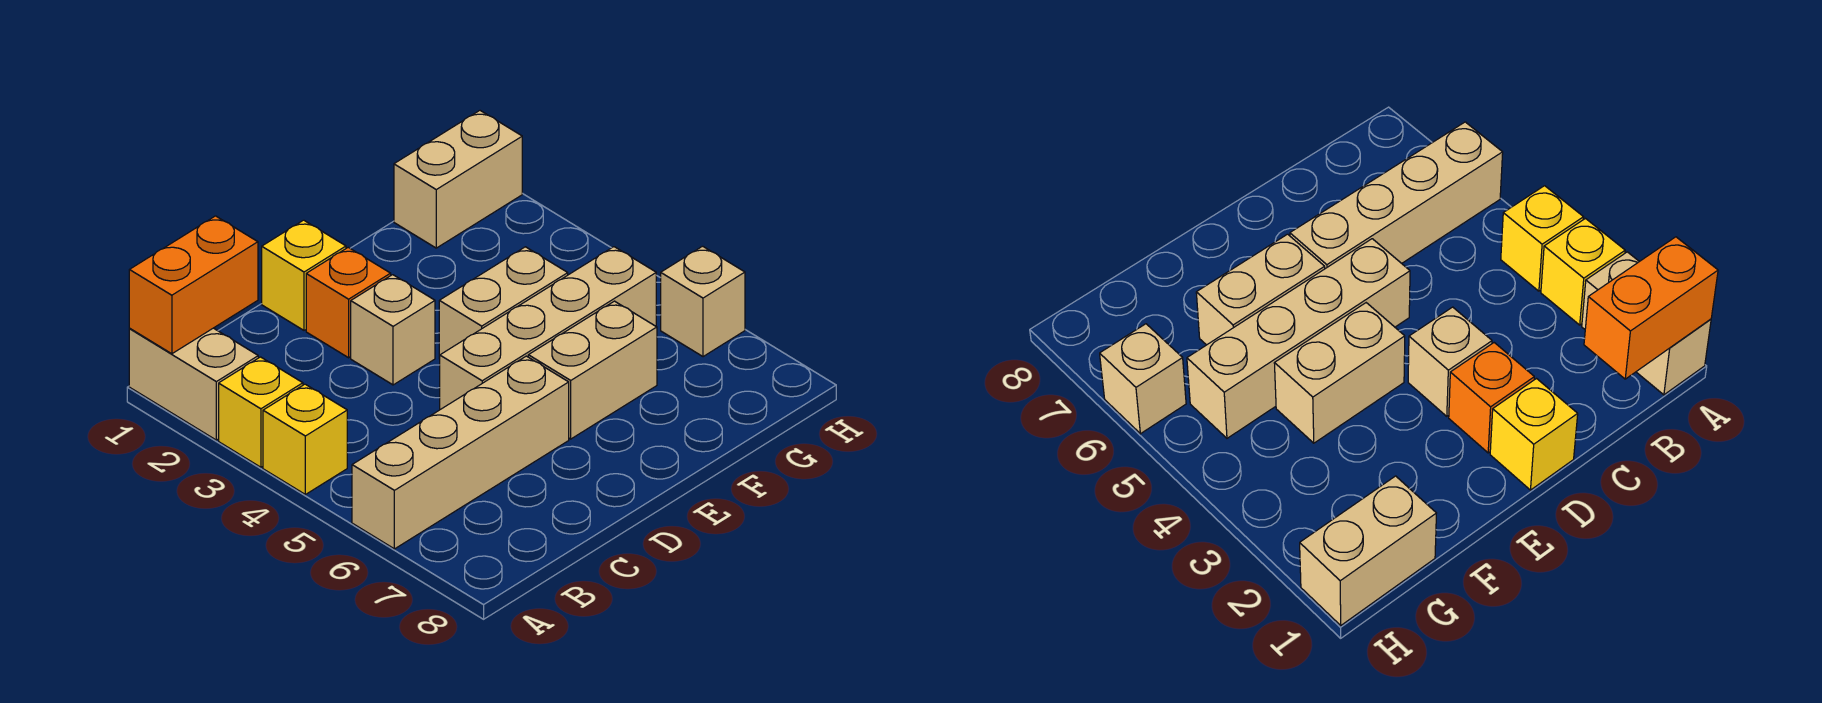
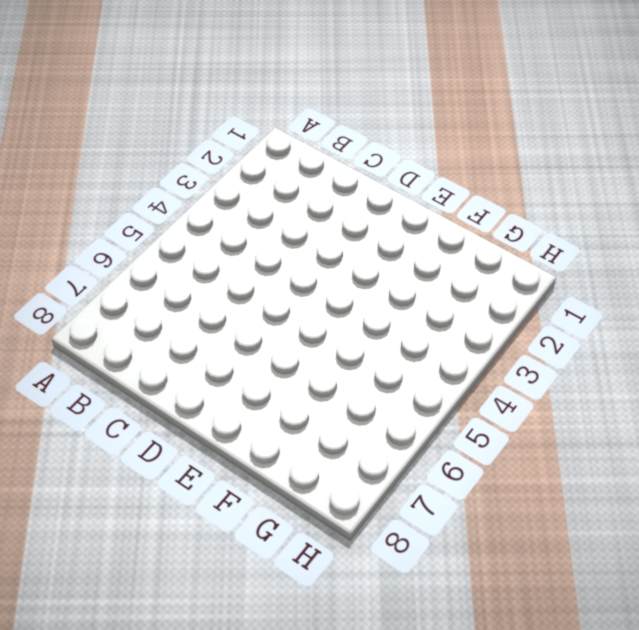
none -> tan 1x2 brick [129,328,258,440]
none -> yellow 1x1 brick [219,357,303,467]
none -> yellow 1x1 brick [263,384,347,494]

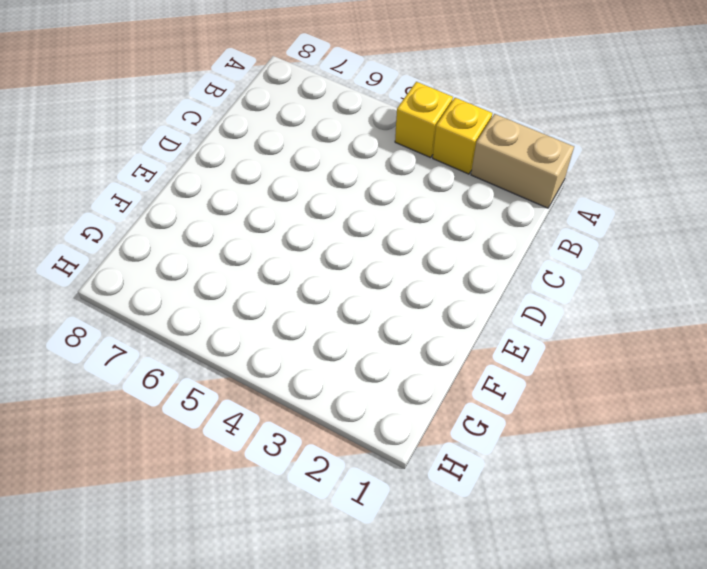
none -> tan 1x4 brick [352,356,569,549]
none -> yellow 1x1 brick [262,220,346,330]
none -> orange 1x1 brick [306,247,391,358]

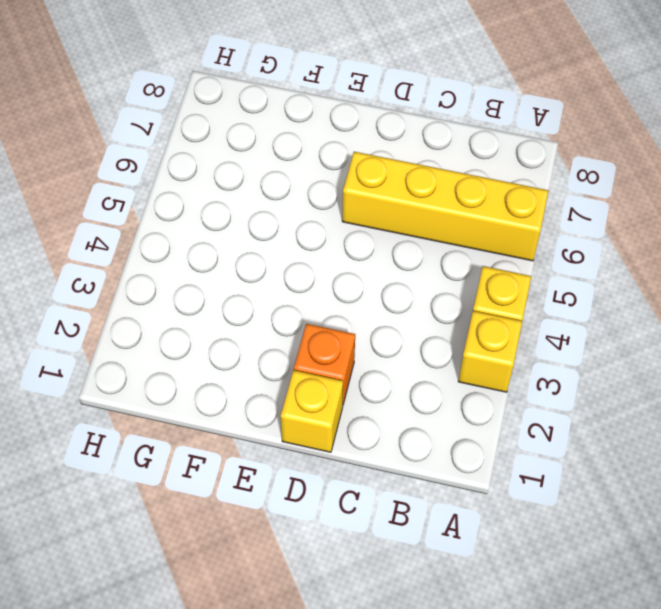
yellow 1x4 brick [342,152,549,261] -> tan 1x4 brick [352,356,569,549]
none -> tan 1x2 brick [129,328,258,440]
none -> tan 1x1 brick [351,275,435,385]
none -> tan 1x4 brick [440,247,656,410]

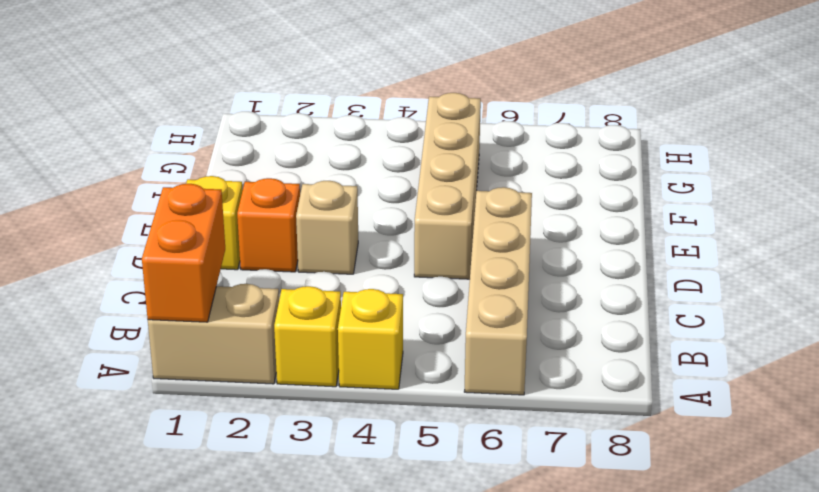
none -> tan 1x2 brick [439,247,568,359]
none -> tan 1x2 brick [528,301,657,439]
none -> tan 1x2 brick [394,111,522,248]

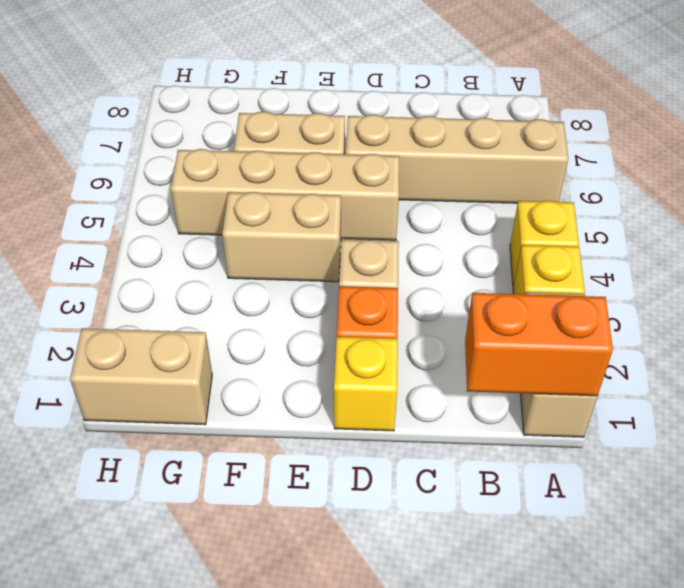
none -> tan 1x1 brick [661,246,745,357]

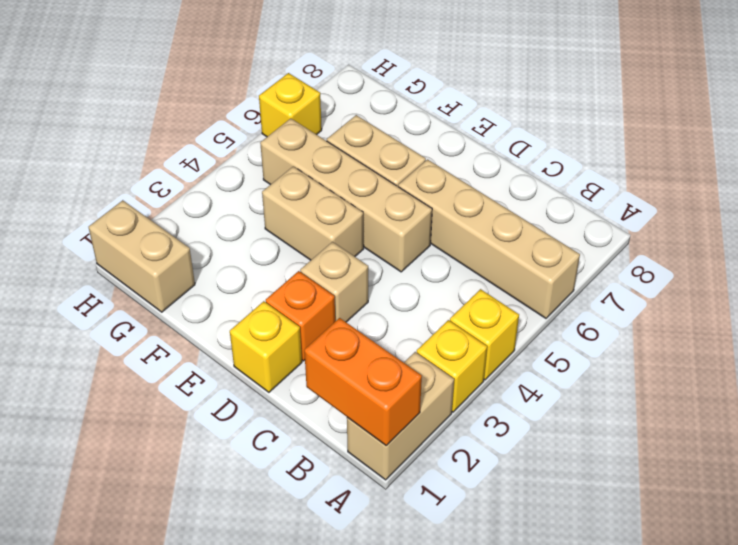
yellow 1x1 brick [259,73,322,137] -> tan 1x1 brick [661,246,745,357]

